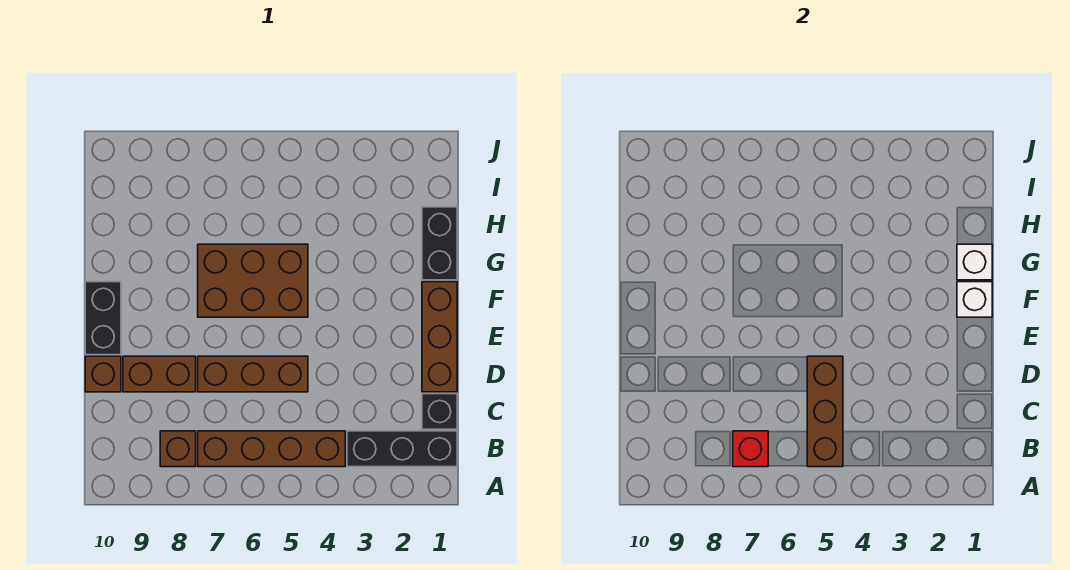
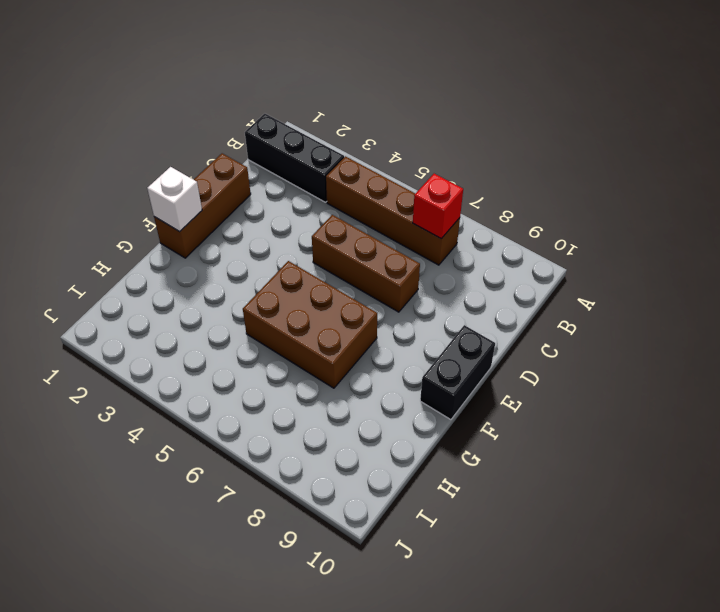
none -> brown 1x1 brick [160,431,196,467]
none -> black 1x1 brick [422,394,457,429]
none -> brown 1x2 brick [123,356,196,392]

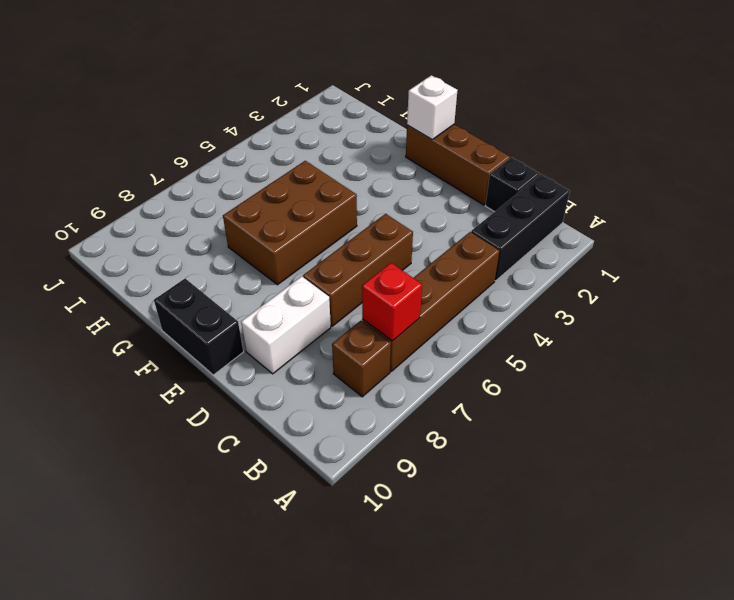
white 1x2 brick [241,276,331,374] -> brown 1x2 brick [123,356,196,392]
none -> brown 1x1 brick [85,356,121,392]
none -> black 1x2 brick [422,207,457,280]
none -> brown 1x3 brick [807,356,843,467]

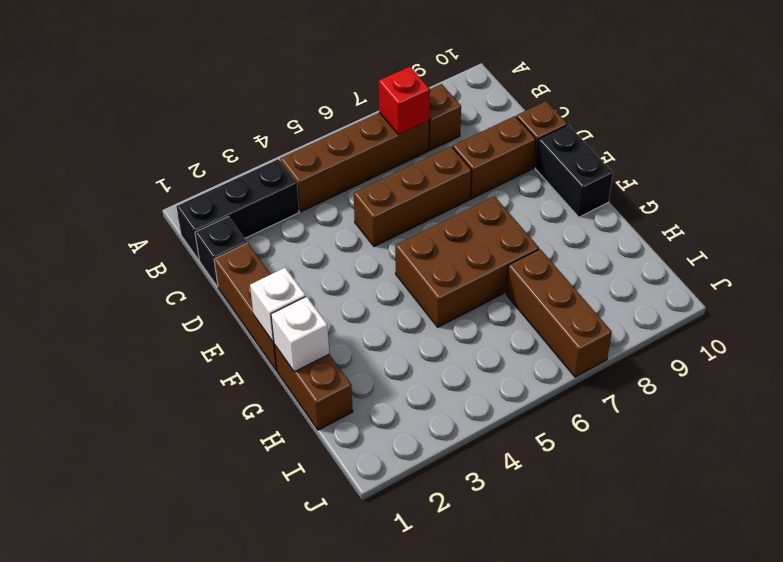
brown 1x2 brick [274,344,353,430] -> black 1x2 brick [422,207,457,280]
brown 1x3 brick [506,249,612,377] -> brown 1x3 brick moved to [807,356,843,467]

